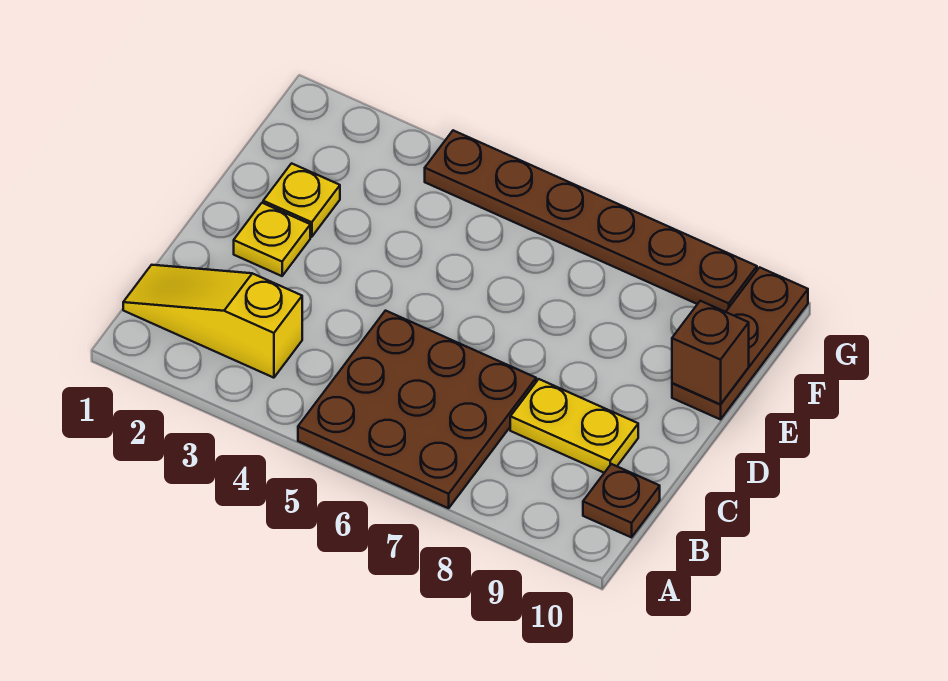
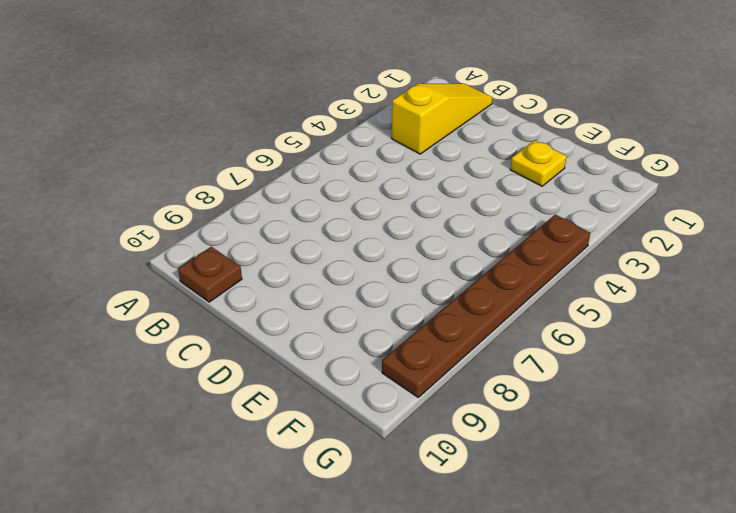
none -> brown 3x3 plate [298,311,536,508]
none -> yellow 1x2 plate [510,379,638,473]

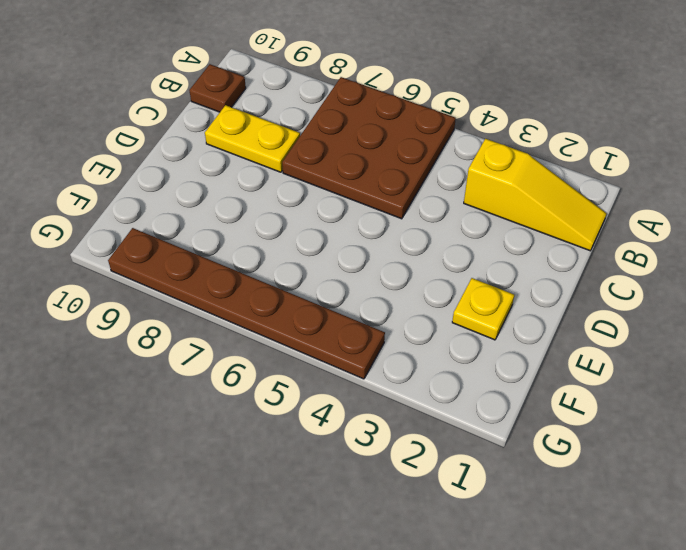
none -> yellow 1x1 plate [234,203,310,276]
none -> brown 1x3 plate [672,267,808,419]

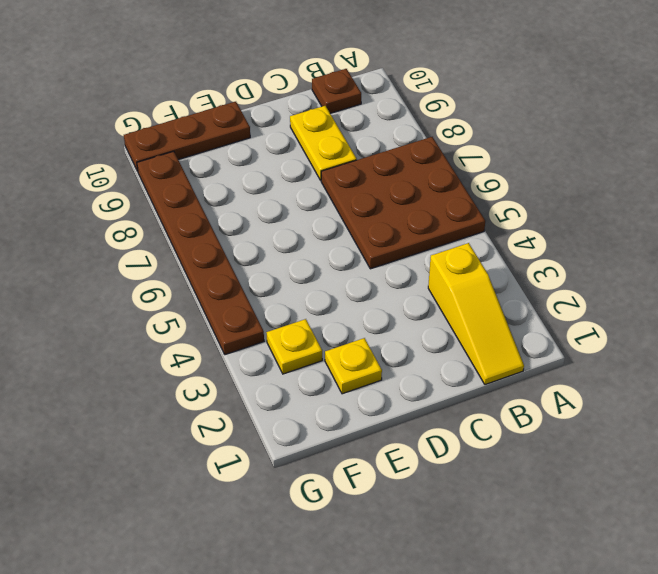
yellow 1x1 plate [266,319,322,374] -> yellow 1x1 plate moved to [234,203,310,276]
none -> brown 1x1 brick [672,301,749,404]

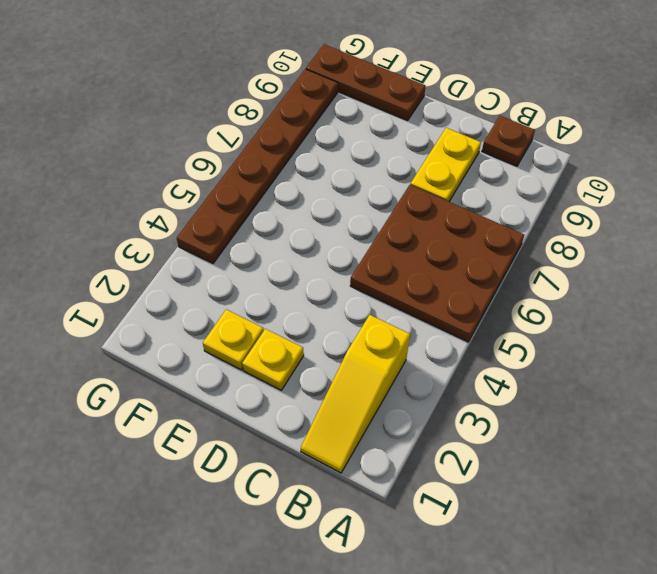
none -> brown 1x1 brick [672,301,749,404]

